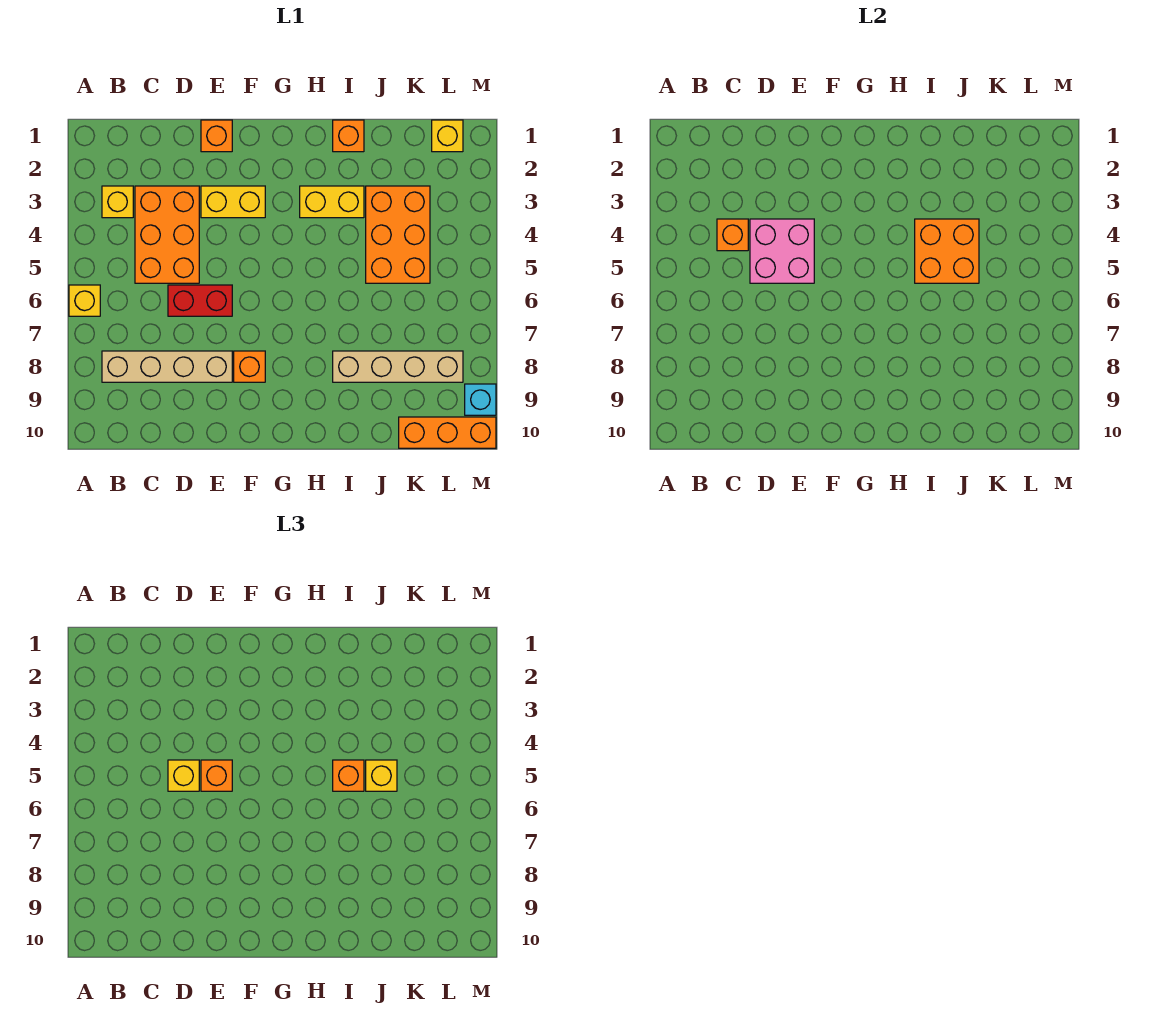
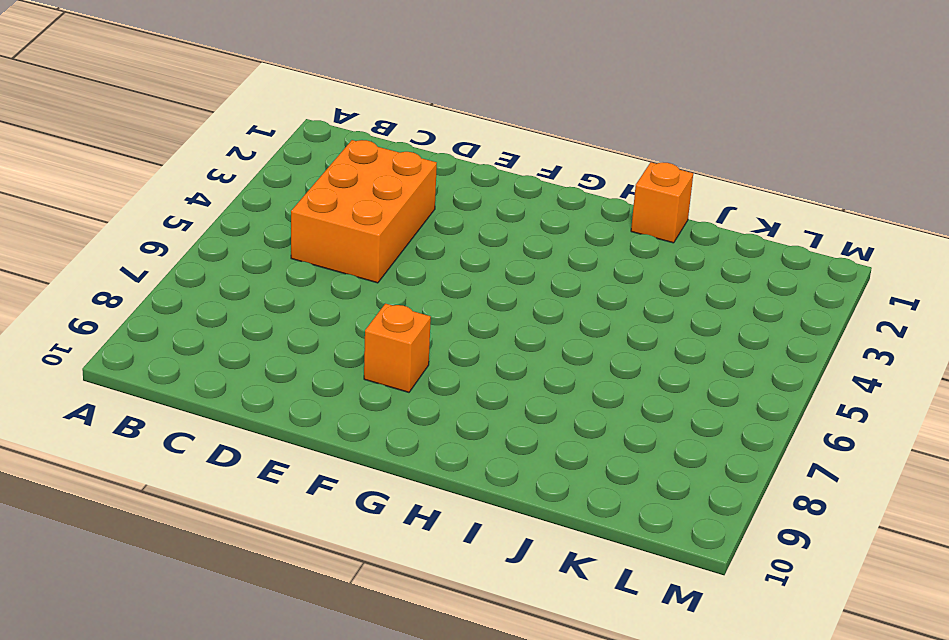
none -> yellow 1x1 brick [69,285,100,316]
none -> yellow 1x1 brick [102,186,133,218]
none -> tan 1x4 brick [102,351,232,382]

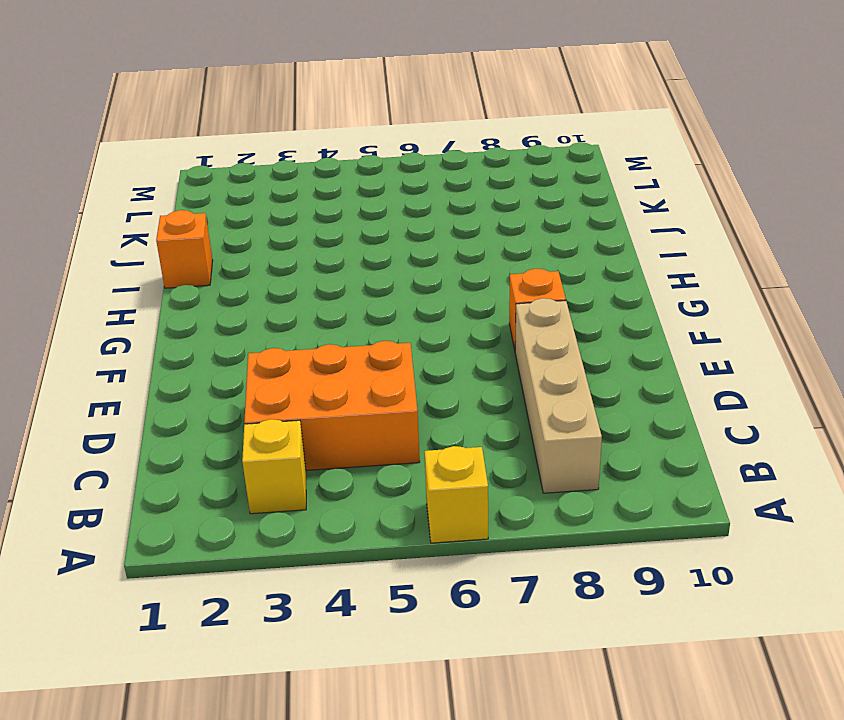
none -> red 1x2 brick [168,285,232,316]
none -> orange 1x1 brick [201,120,232,152]
none -> yellow 1x2 brick [201,186,265,218]

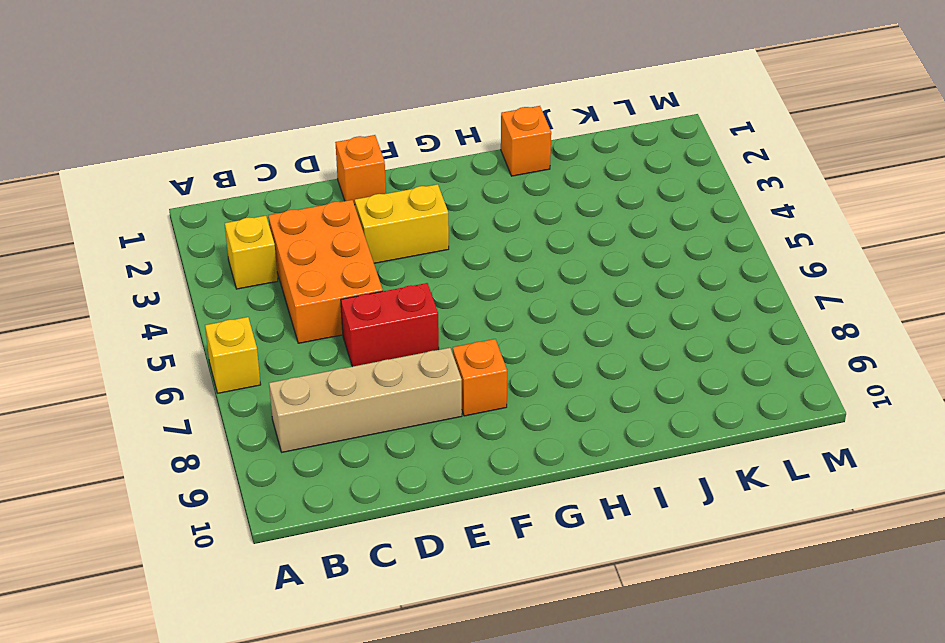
none -> yellow 1x2 brick [300,186,364,218]
none -> tan 1x4 brick [333,351,463,382]
none -> orange 2x3 brick [366,186,430,283]

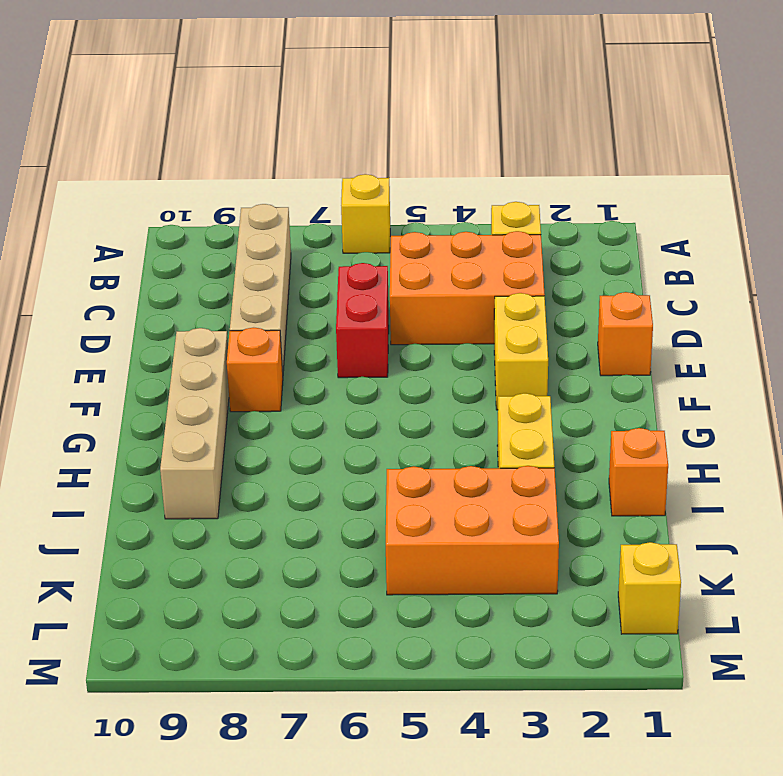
tan 1x4 brick [160,328,229,519] -> tan 1x4 brick moved to [333,351,463,382]
none -> orange 1x3 brick [399,417,496,448]
none -> cyan 1x1 brick [465,384,496,415]
none -> orange 1x1 brick [717,219,748,251]

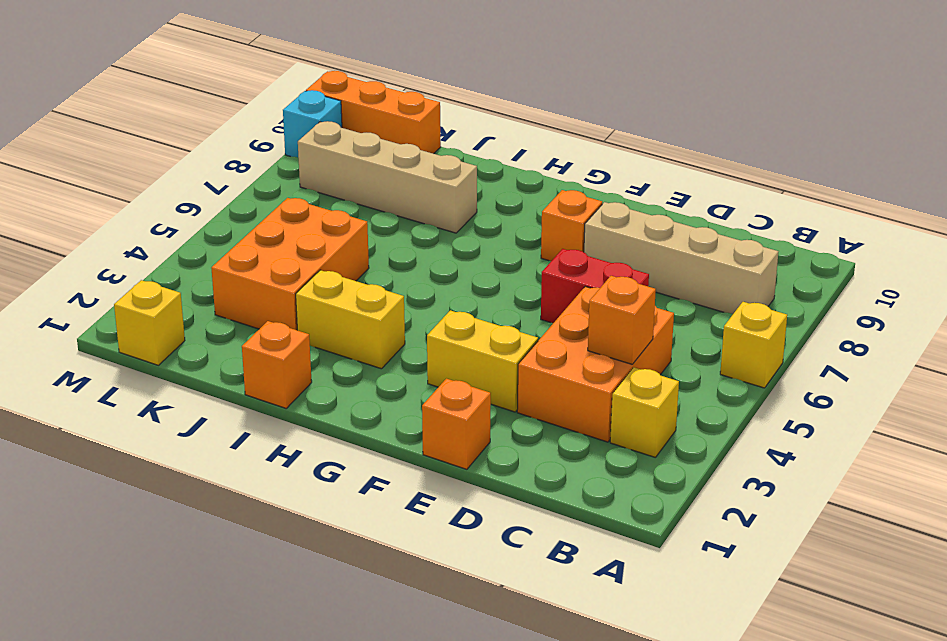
none -> pink 2x2 brick [750,219,814,283]
none -> orange 2x2 brick [915,219,979,283]
none -> yellow 1x1 brick [168,760,199,791]

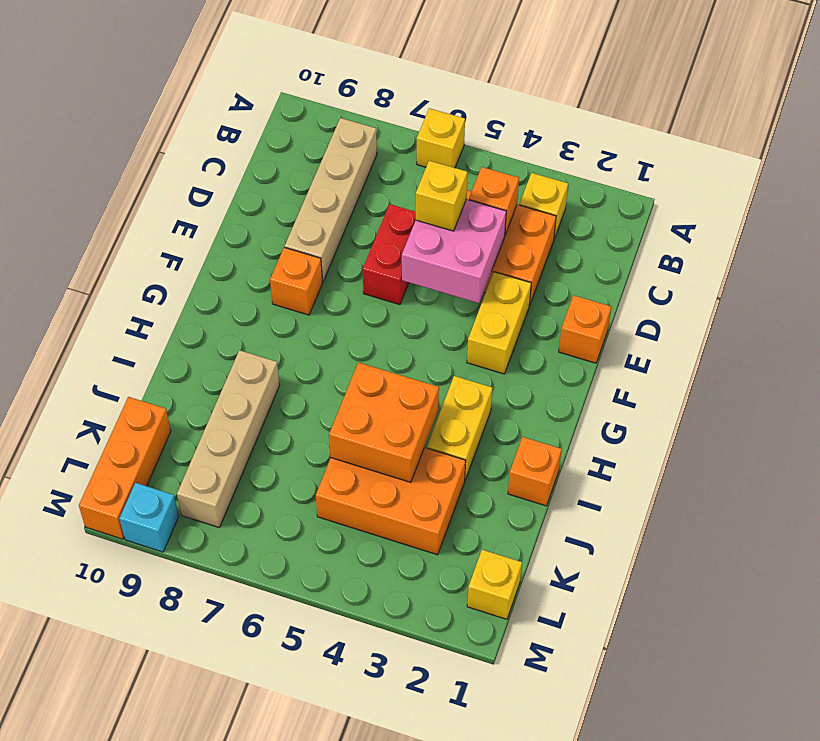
none -> orange 1x1 brick [201,760,232,791]
none -> orange 1x1 brick [333,760,364,791]
none -> yellow 1x1 brick [366,760,397,791]

